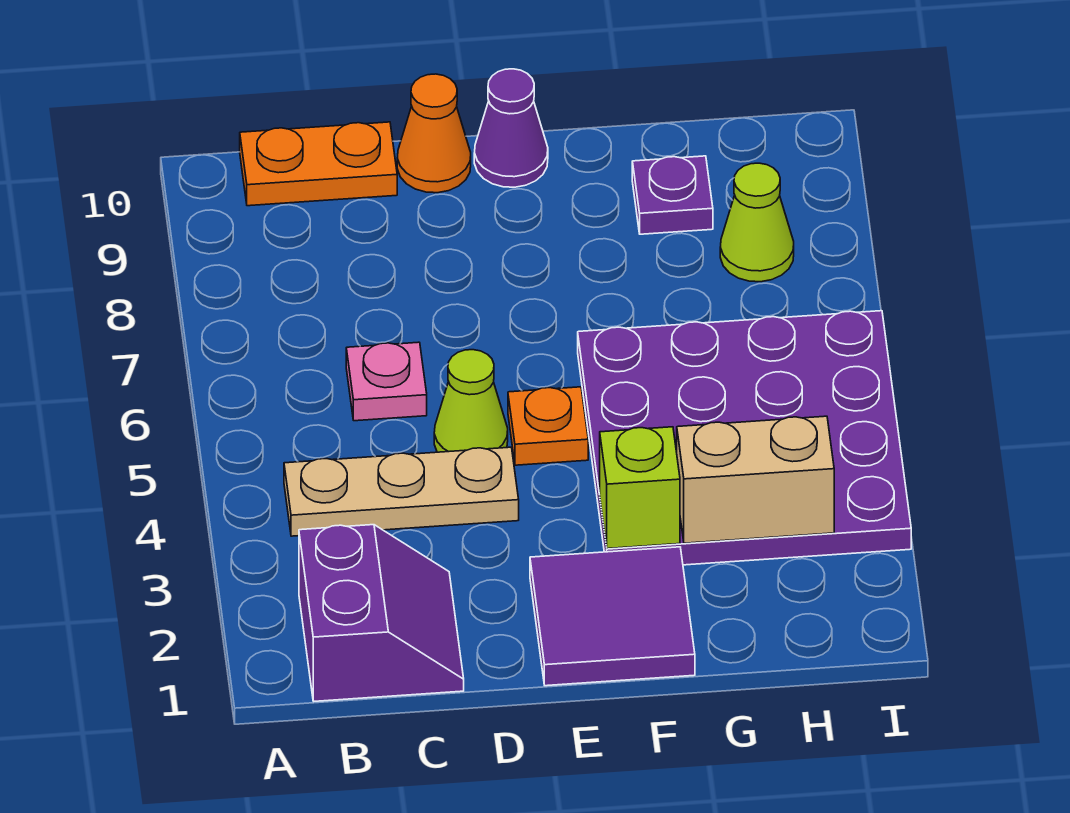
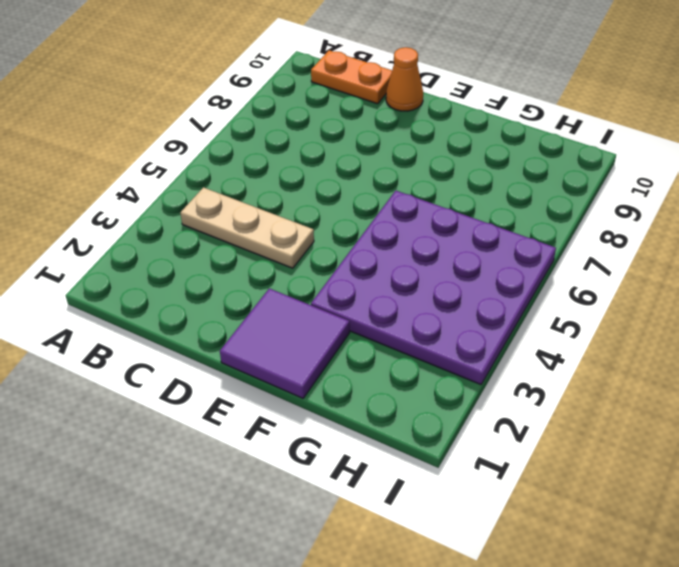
none -> purple 2x2 slope [299,525,464,701]
none -> pink 1x1 plate [346,342,427,421]
none -> lime 1x1 cone [434,350,508,452]

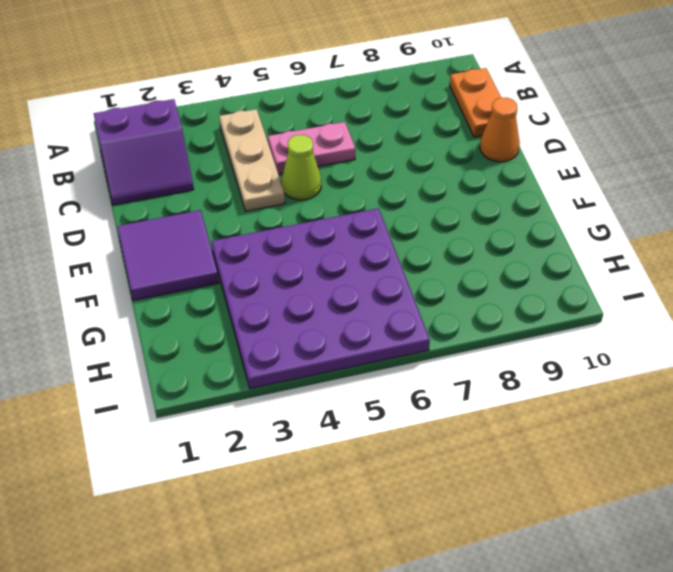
pink 1x2 plate [268,122,355,174] -> pink 1x1 plate [346,342,427,421]
none -> orange 1x1 plate [508,387,588,465]
none -> purple 1x1 cone [474,69,548,187]
none -> purple 1x1 plate [632,156,713,234]

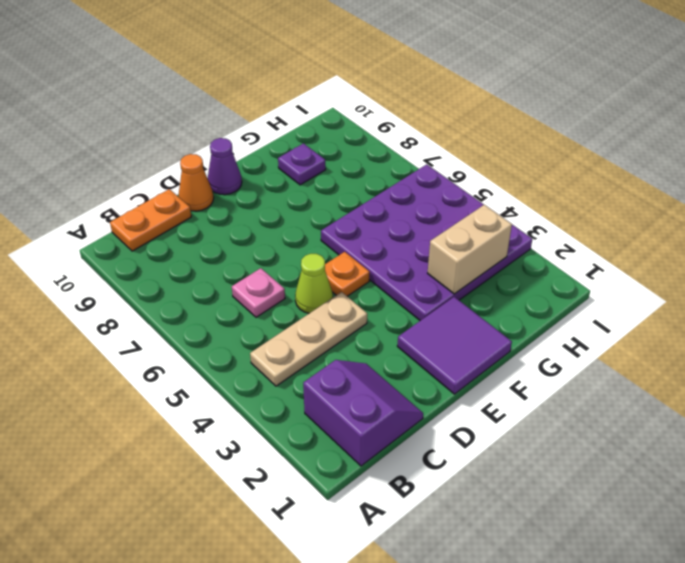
none -> lime 1x1 cone [720,163,794,282]
none -> lime 1x1 brick [600,427,680,549]

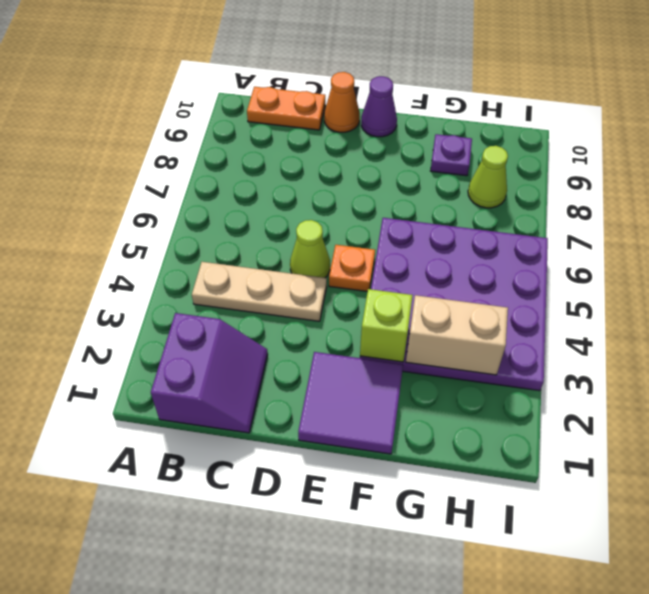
none -> pink 1x1 plate [346,342,427,421]

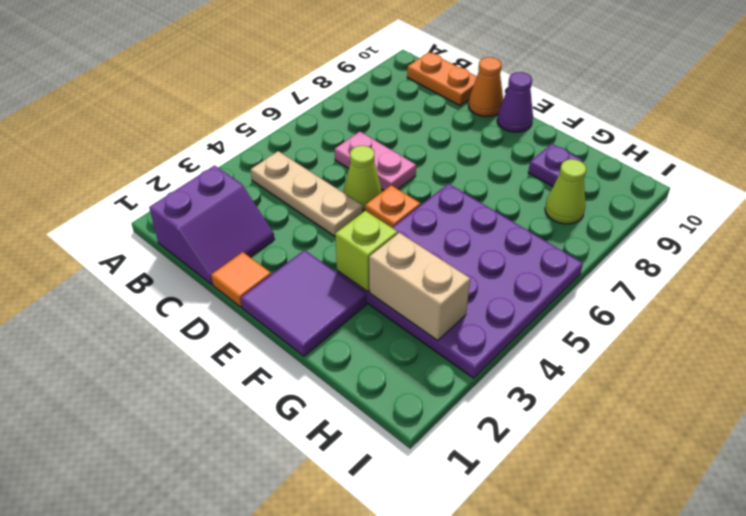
pink 1x2 plate [335,132,416,190] -> pink 1x1 plate [346,342,427,421]
orange 1x1 tile [211,252,271,307] -> none

